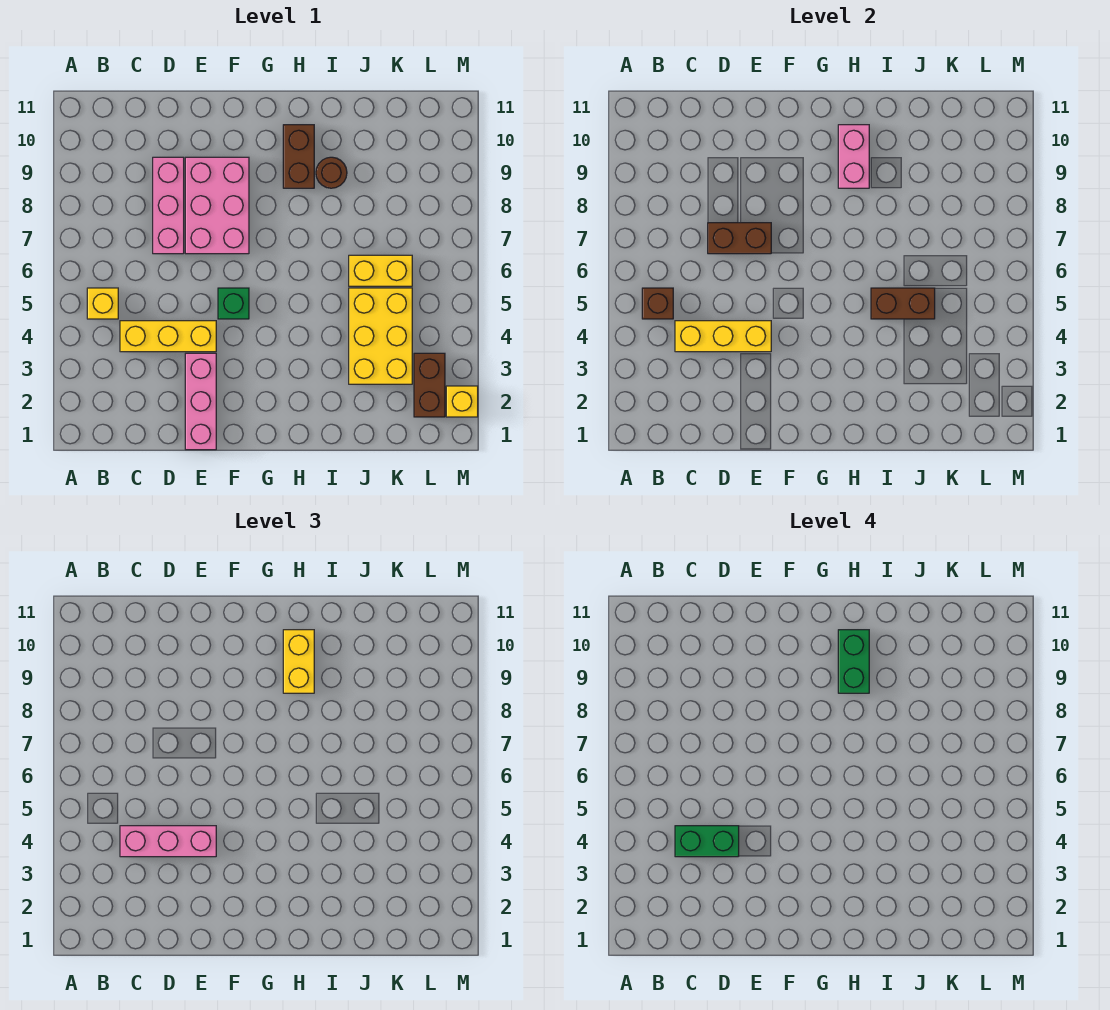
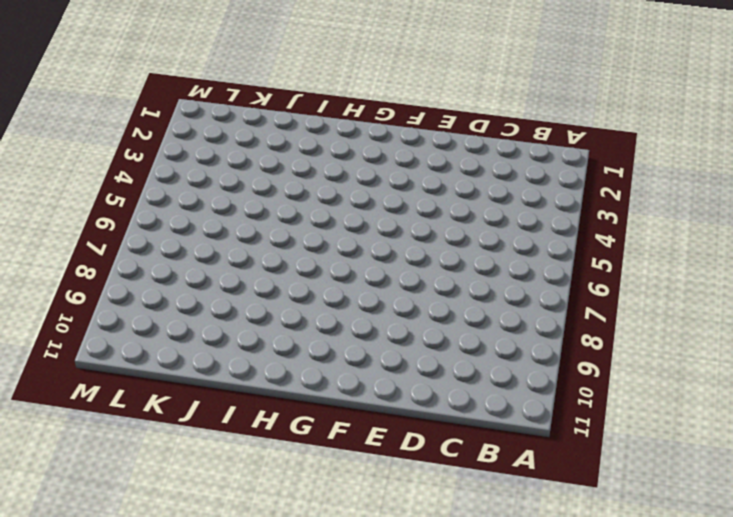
none -> yellow 1x1 brick [87,288,118,319]
none -> yellow 1x3 brick [120,321,216,352]
none -> pink 1x3 brick [153,157,184,254]

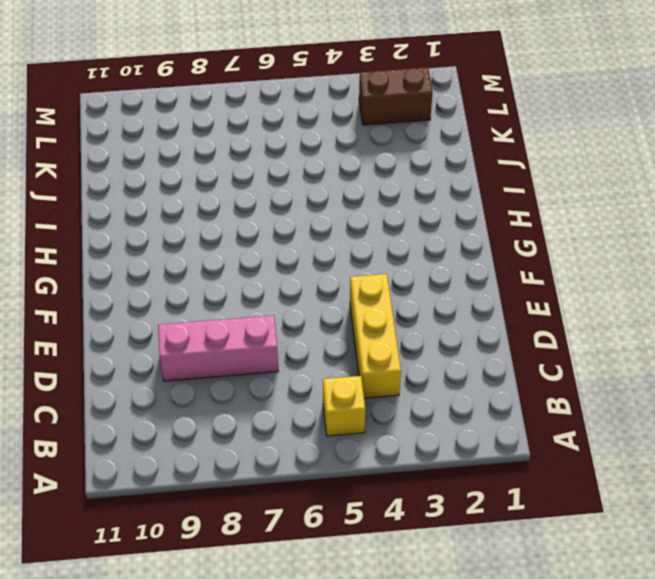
none -> pink 1x3 brick [185,353,216,450]
none -> pink 2x3 brick [185,157,249,254]
none -> green 1x1 brick [218,288,249,319]

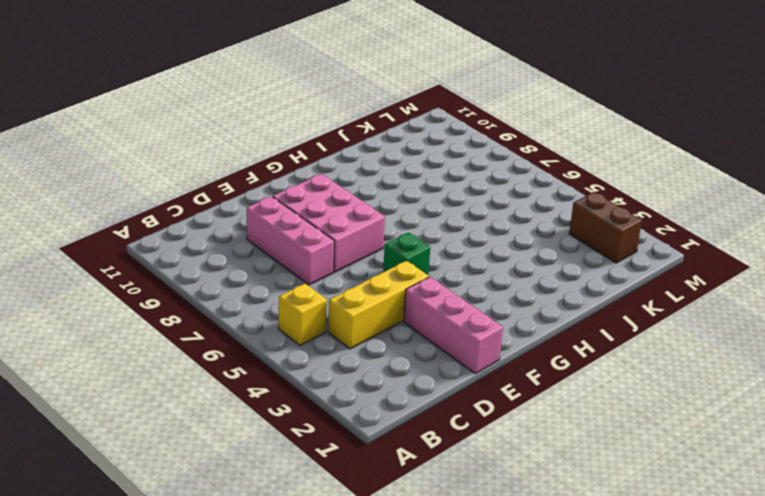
none -> brown 1x2 brick [283,125,314,188]
none -> brown 1x1 round brick [316,157,347,188]
none -> yellow 2x3 brick [349,288,412,384]

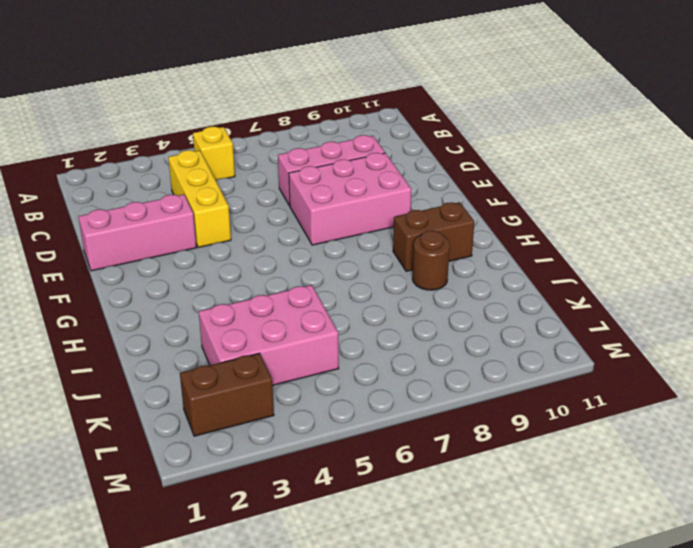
pink 2x3 brick [199,285,339,386] -> yellow 2x3 brick [349,288,412,384]
none -> green 1x1 brick [218,288,249,319]
none -> yellow 1x2 brick [349,255,412,286]
none -> yellow 1x1 brick [446,386,478,417]

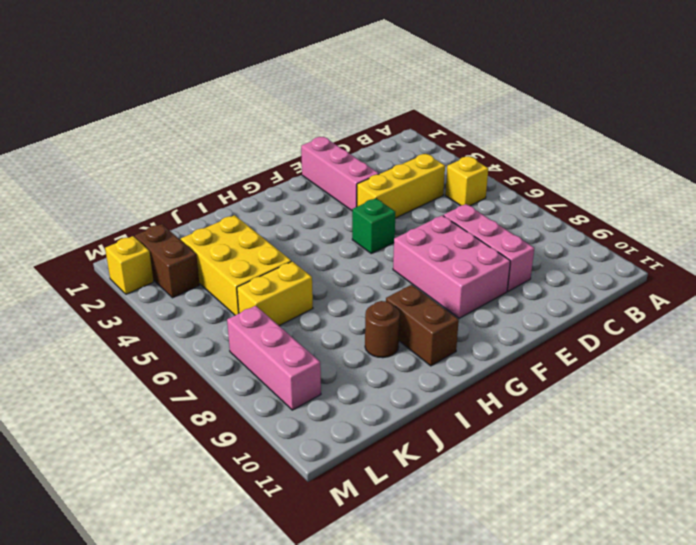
pink 1x3 brick [227,306,321,410] -> pink 1x3 brick turned to [120,826,216,857]
none -> brown 1x1 brick [642,288,673,319]
none -> yellow 1x3 brick [675,321,771,352]
none -> brown 1x2 brick [708,223,771,254]

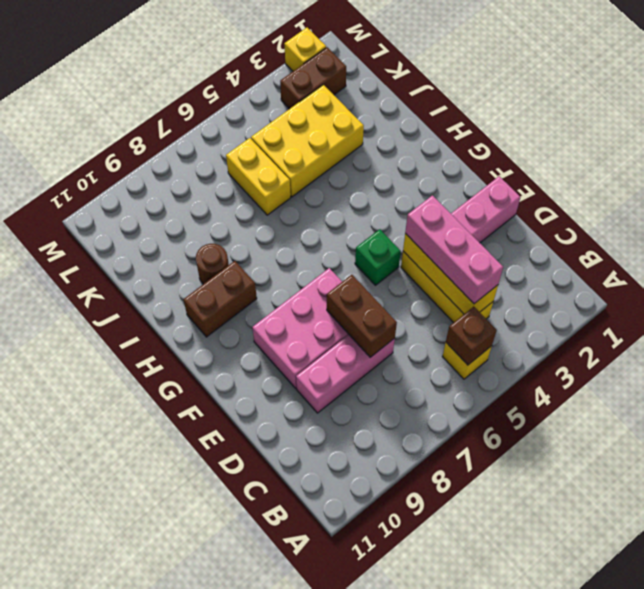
none -> pink 1x2 brick [838,125,869,188]
none -> brown 1x2 brick [871,288,935,319]
none -> yellow 1x2 brick [283,630,314,693]

